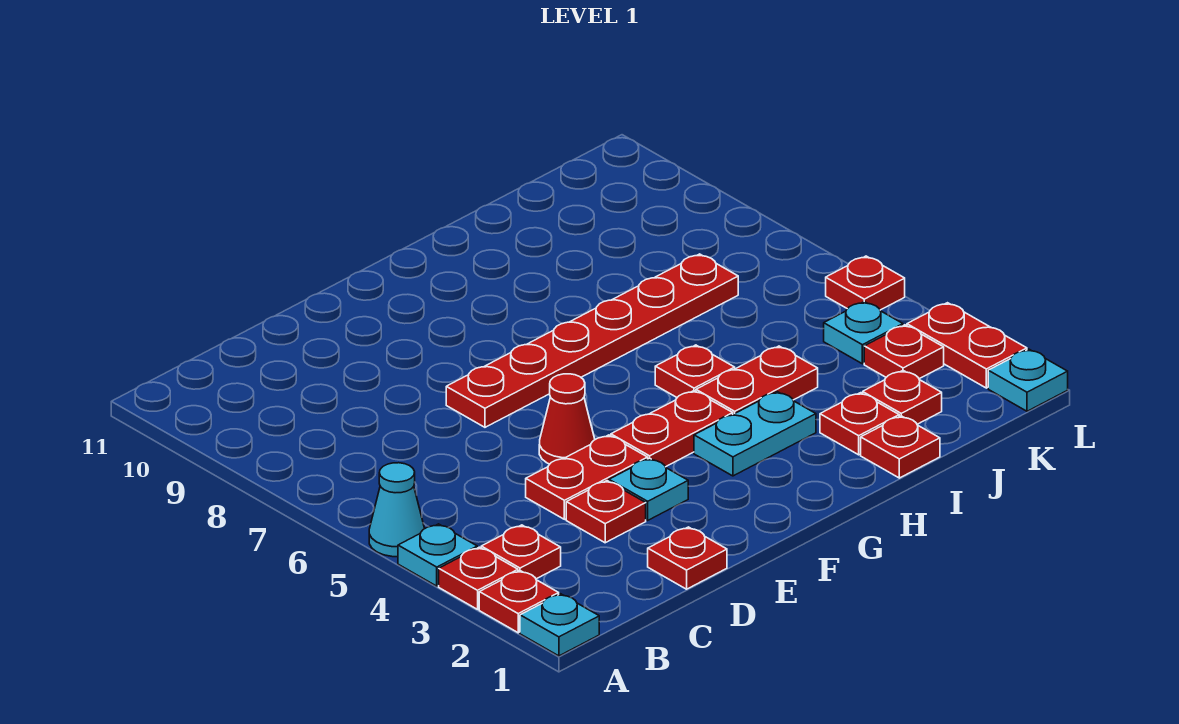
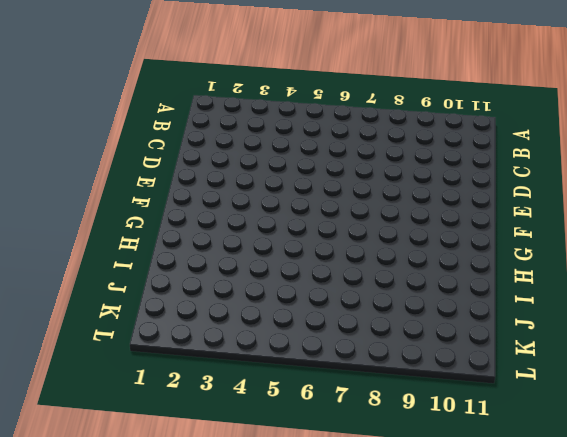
none -> cyan 1x1 plate [520,594,599,656]
none -> red 1x1 plate [479,571,559,633]
none -> red 1x1 plate [439,547,518,609]

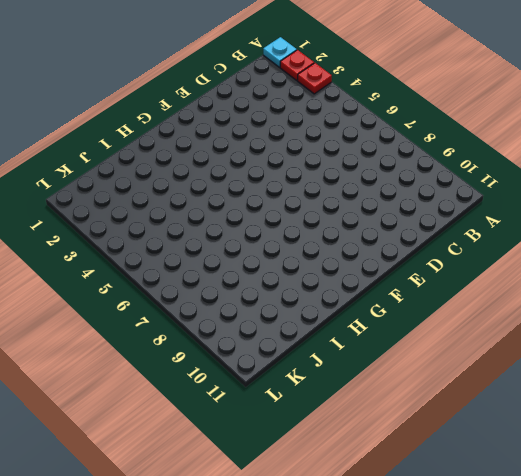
none -> cyan 1x1 plate [398,524,477,586]
none -> cyan 1x1 cone [369,463,425,557]
none -> red 1x1 plate [481,525,561,579]

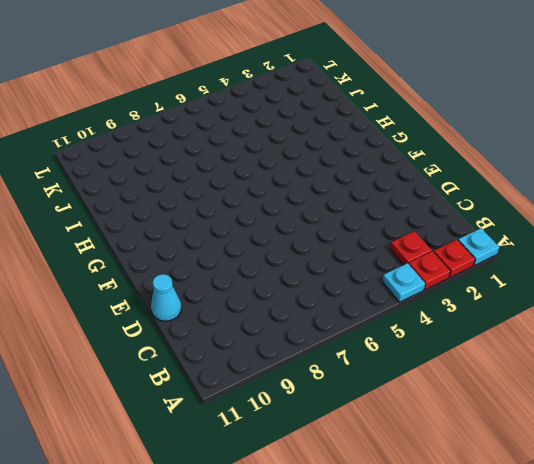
cyan 1x1 cone [151,274,181,321] -> cyan 1x1 cone moved to [369,463,425,557]
none -> red 1x1 plate [648,527,727,589]
none -> red 1x1 plate [566,481,646,543]
none -> red 1x2 plate [526,435,648,519]

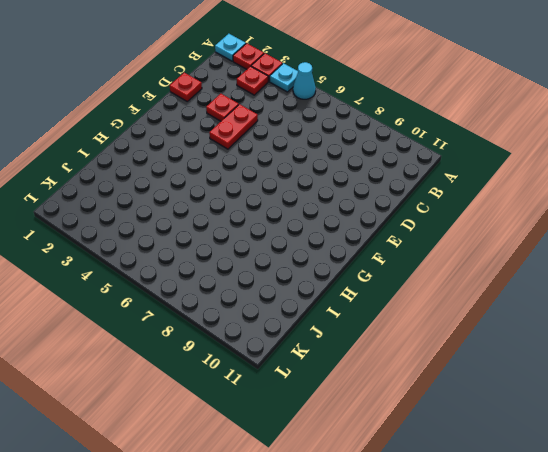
none -> cyan 1x1 plate [609,458,688,520]
none -> red 1x1 cone [539,374,595,464]
none -> red 1x6 plate [446,254,738,427]

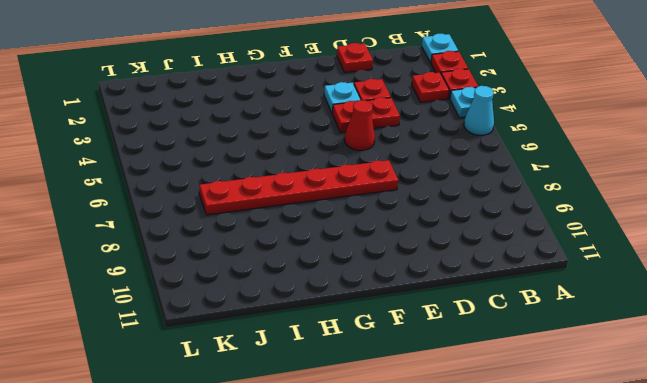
none -> red 1x2 plate [611,391,733,467]
none -> cyan 1x2 plate [694,392,816,476]
none -> red 1x2 plate [696,346,818,414]

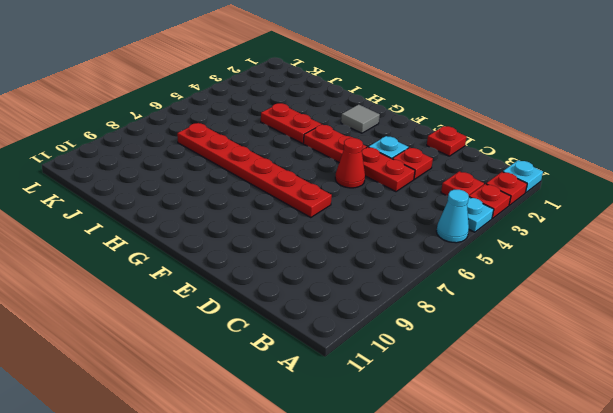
grey 1x1 tile [341,104,380,133] -> none
none -> cyan 1x2 plate [694,392,816,476]
none -> red 1x1 plate [655,345,735,397]
none -> red 1x1 plate [861,416,940,478]

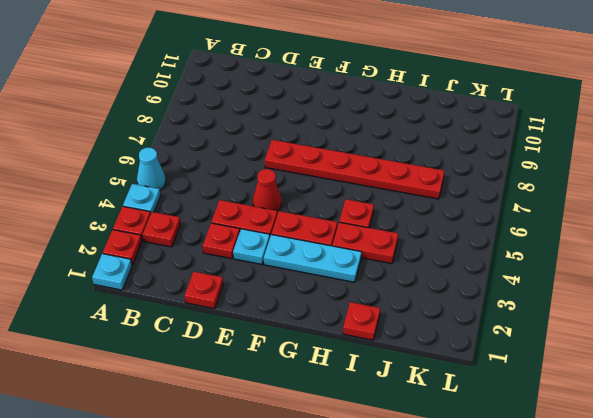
cyan 1x3 plate [264,234,361,282] -> cyan 1x2 plate [694,392,816,476]
none -> red 1x1 plate [820,393,899,455]
none -> red 1x1 plate [863,371,942,424]
none -> red 1x1 plate [864,325,944,379]

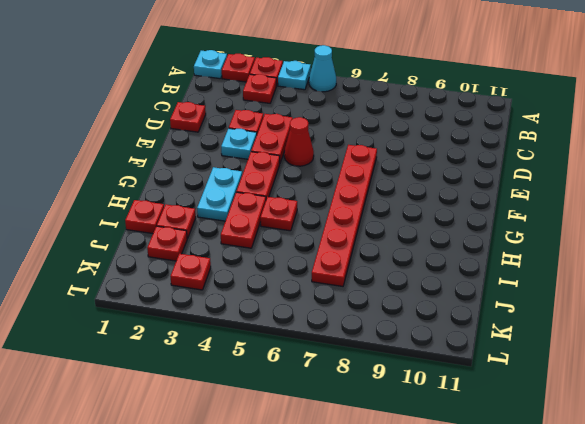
none -> cyan 1x1 plate [824,302,903,364]
none -> cyan 1x1 plate [988,349,1068,411]
none -> red 1x2 plate [907,303,1027,388]

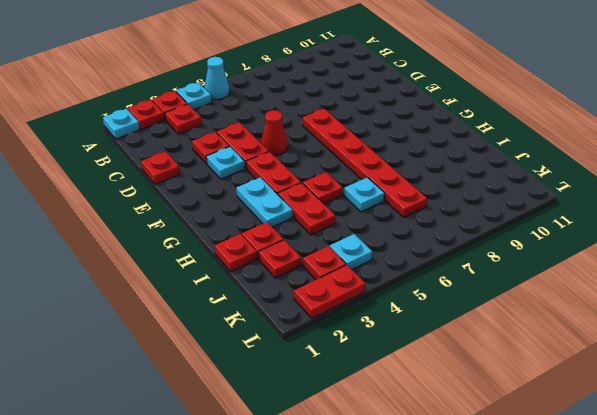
cyan 1x1 plate [344,177,385,212] -> cyan 1x1 plate moved to [988,349,1068,411]
none -> red 1x1 plate [826,256,905,310]

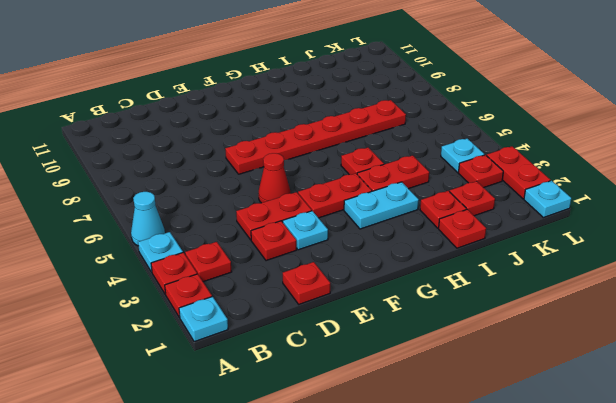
none -> red 1x1 plate [826,256,905,310]

